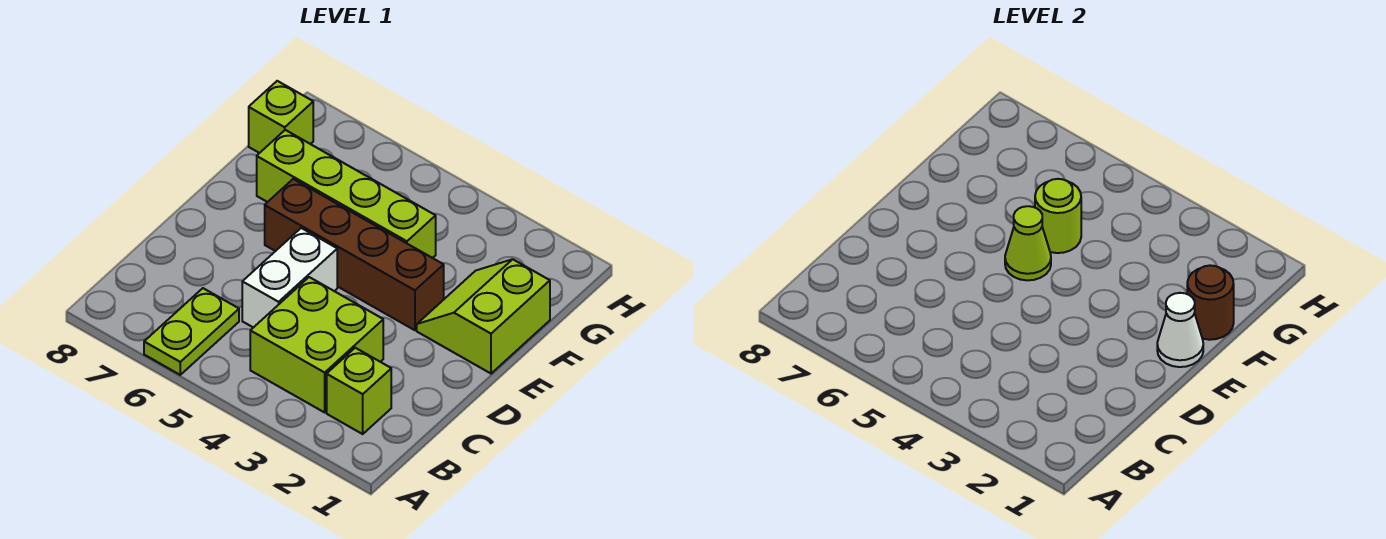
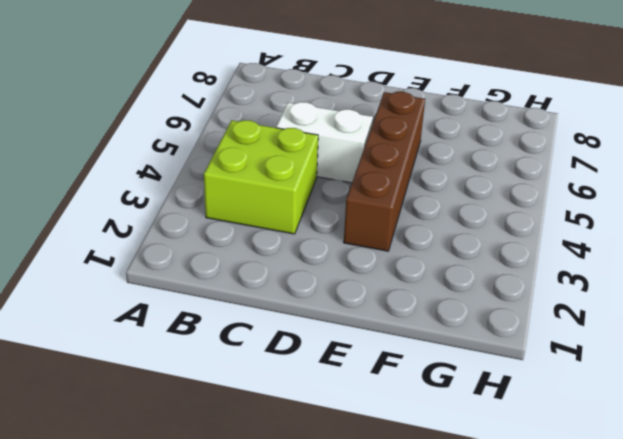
none -> lime 1x2 plate [144,288,239,375]
none -> lime 1x1 brick [327,348,391,434]
none -> lime 2x2 slope [417,259,550,374]

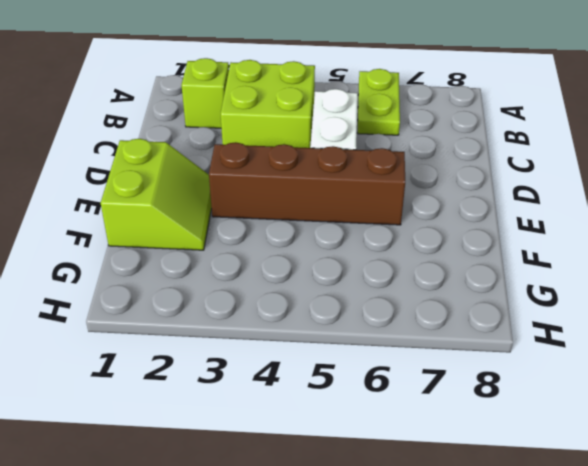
none -> lime 1x4 brick [257,130,436,258]
none -> lime 1x1 brick [249,81,313,153]
none -> white 1x1 cone [1157,293,1203,367]

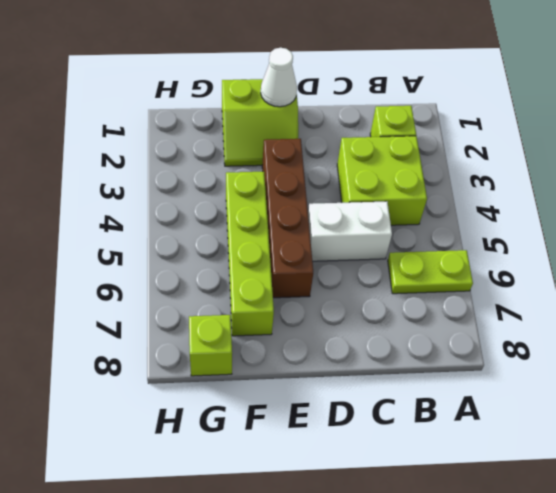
none -> lime 1x1 cone [1005,206,1051,280]
none -> brown 1x1 round brick [1187,265,1234,340]
none -> lime 1x1 round brick [1035,179,1081,253]

